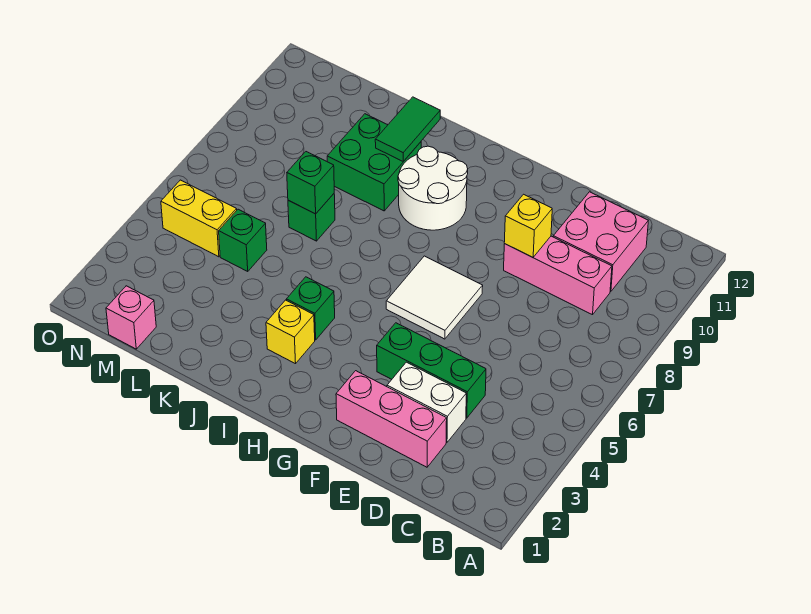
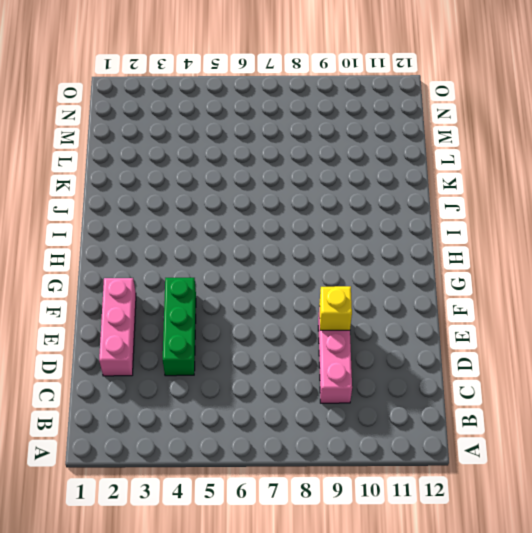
none -> pink 2x2 brick [553,192,648,292]
none -> white 1x2 brick [387,362,466,442]
none -> white 2x2 tile [386,256,483,339]

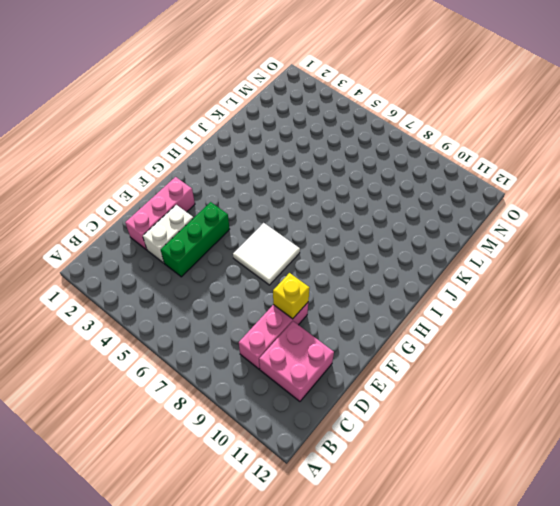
none -> white 2x2 round brick [398,146,468,230]
none -> yellow 1x1 brick [266,300,315,364]
none -> green 1x1 brick [286,277,335,340]

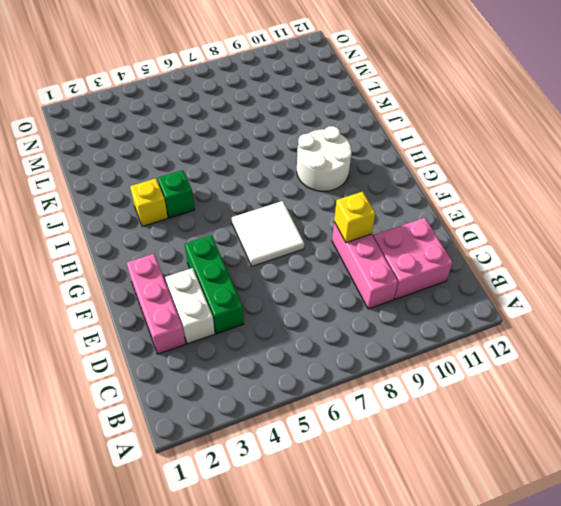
none -> green 2x2 brick [327,114,421,211]
none -> green 1x1 brick [288,194,335,241]
none -> green 1x1 brick [219,209,267,271]

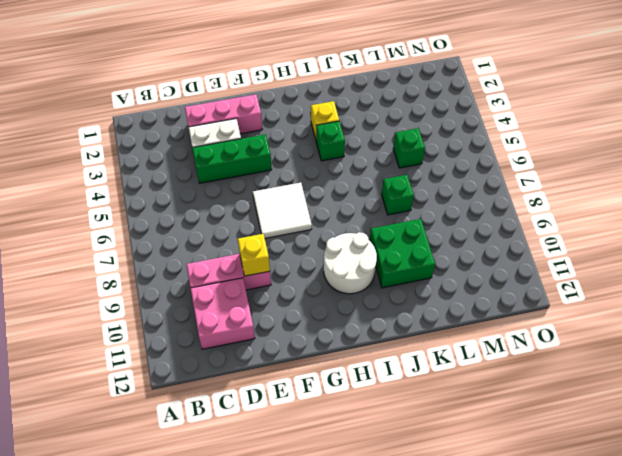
none -> pink 1x1 brick [106,286,156,349]
none -> yellow 1x2 brick [161,180,237,257]
none -> green 1x2 tile [375,97,440,161]

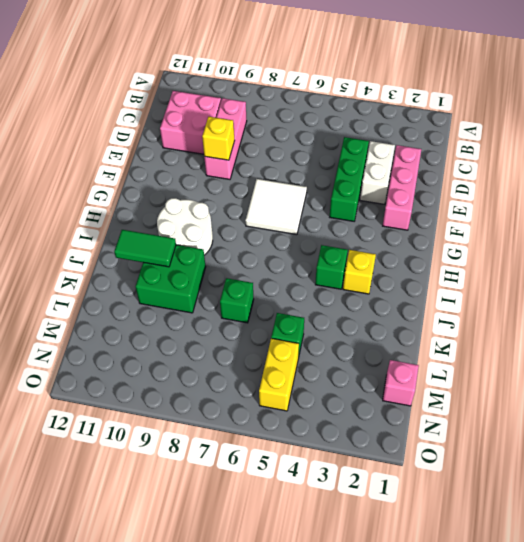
none -> green 1x1 brick [287,152,334,214]

